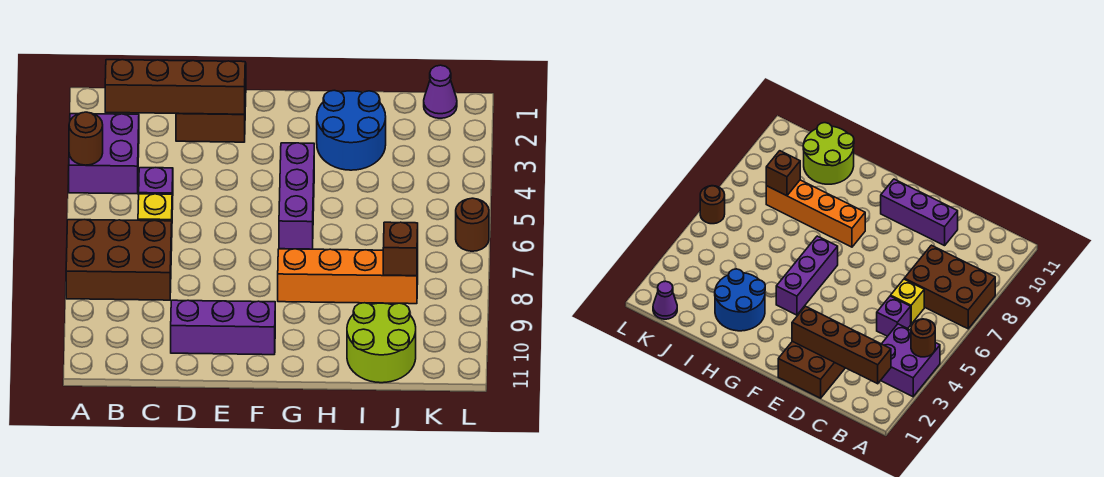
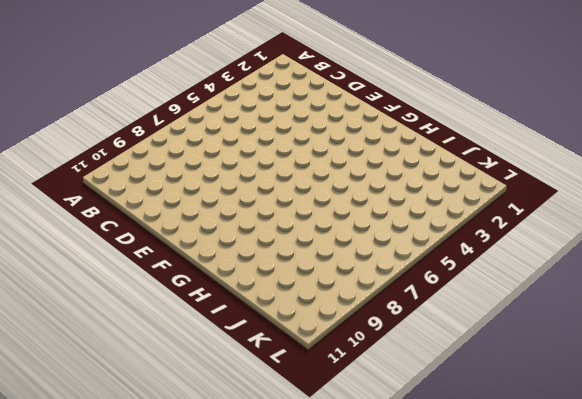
none -> purple 2x2 brick [69,114,139,194]
none -> brown 2x3 brick [66,220,172,300]
none -> purple 1x1 brick [139,168,173,209]

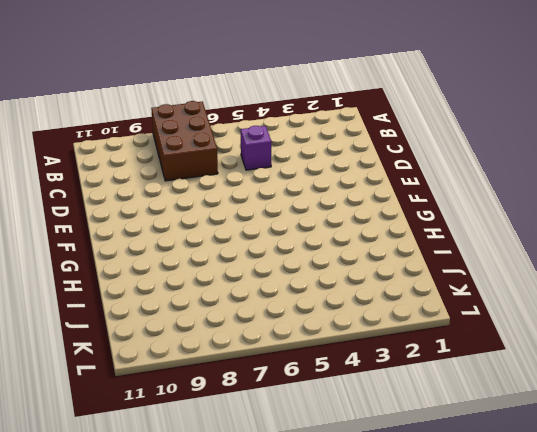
none -> purple 2x2 brick [69,114,139,194]
none -> yellow 1x1 brick [138,194,172,221]
none -> brown 2x2 brick [176,63,246,142]

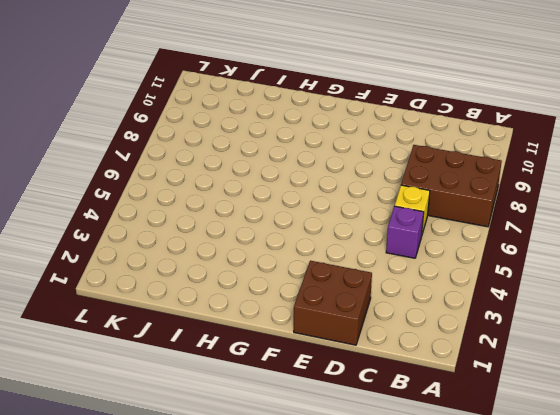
none -> purple 2x2 brick [69,114,139,194]
none -> purple 1x3 brick [171,300,275,355]
none -> purple 1x3 brick [279,143,314,249]

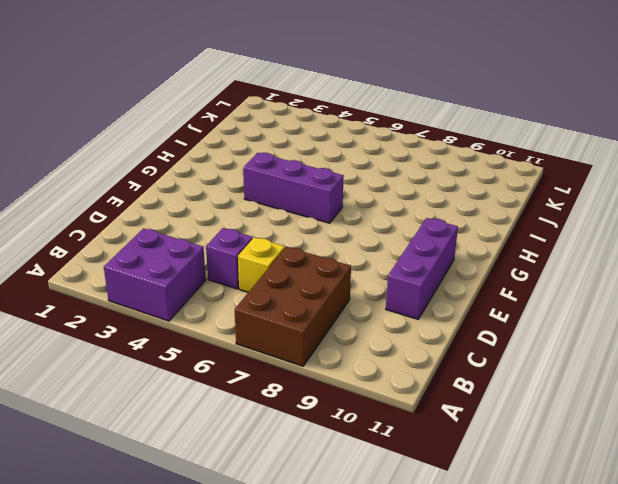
none -> brown 2x2 brick [176,63,246,142]
none -> orange 1x4 brick [278,249,418,304]
none -> blue 2x2 round brick [317,90,386,170]

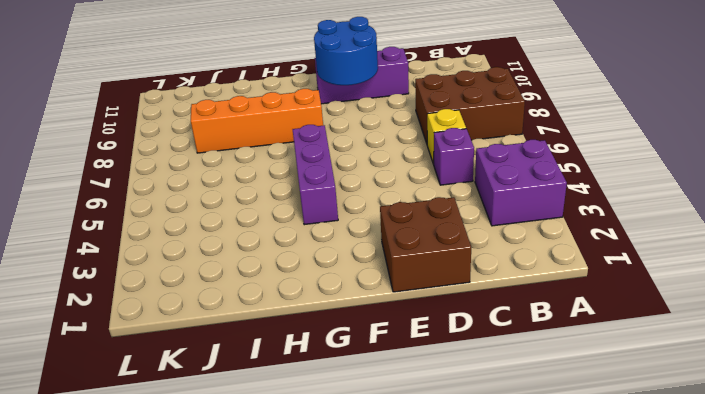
blue 2x2 round brick [314,17,378,85] -> blue 2x2 round brick moved to [317,90,386,170]
none -> lime 2x2 round brick [347,303,416,383]
none -> purple 1x1 cone [424,65,457,118]
none -> brown 1x1 round brick [456,198,489,251]

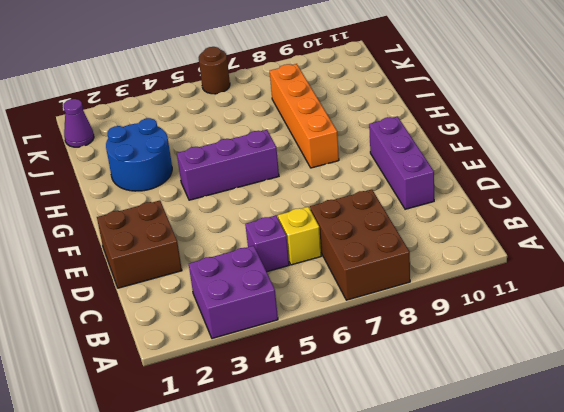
none -> lime 2x2 round brick [347,303,416,383]
none -> brown 1x1 round brick [69,112,103,165]
none -> brown 1x4 brick [105,60,245,114]

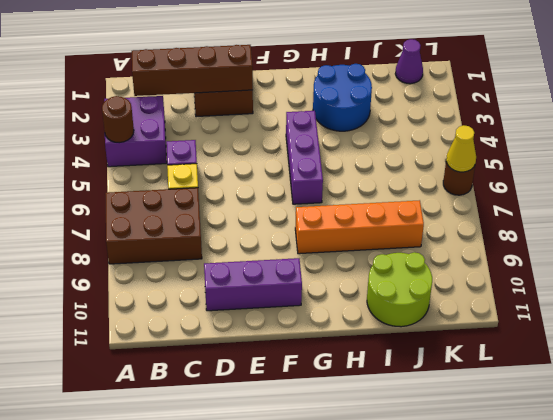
yellow 1x1 cone [446,125,476,172] -> none
none -> brown 1x1 brick [383,222,418,276]

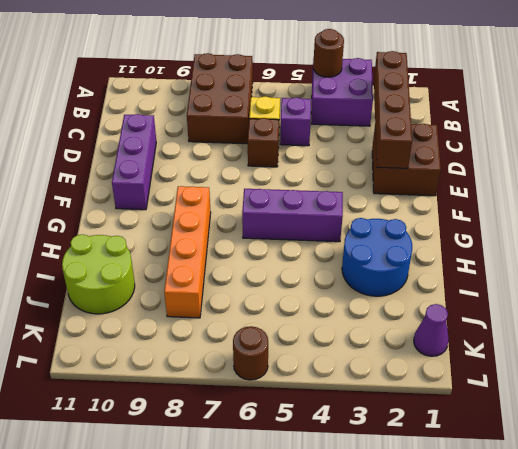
brown 1x1 brick [248,118,279,167] -> brown 1x1 brick moved to [383,222,418,276]

